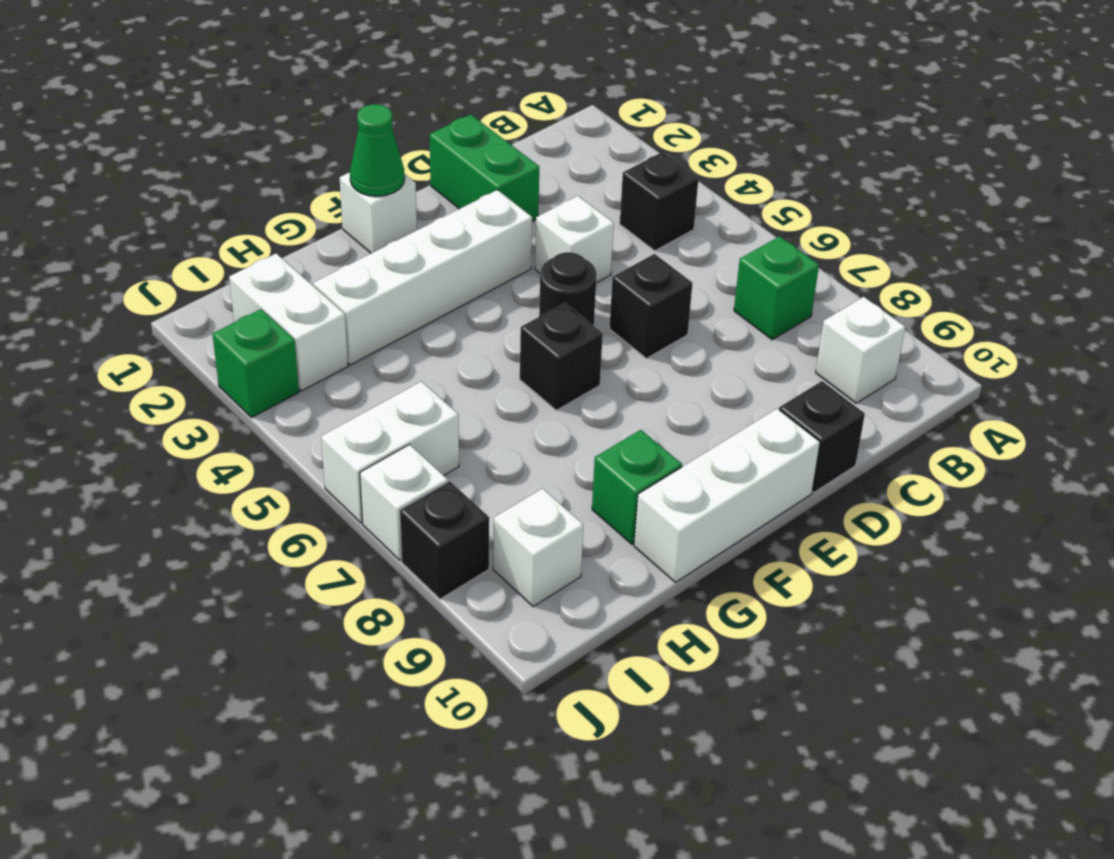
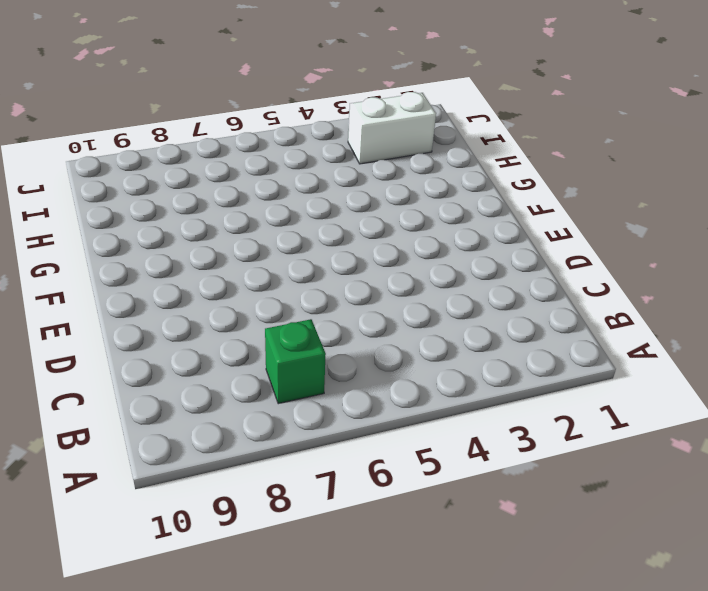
none -> black 1x1 brick [620,152,699,251]
none -> white 1x1 brick [816,297,905,403]
none -> green 1x2 brick [429,114,539,221]

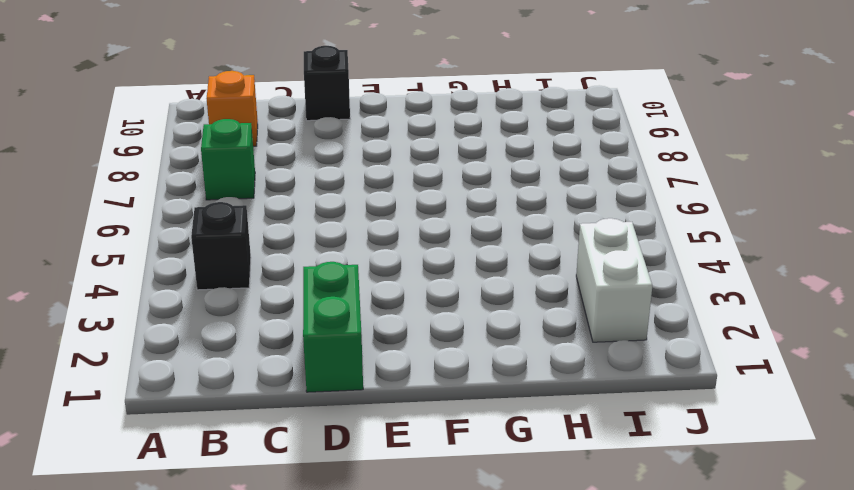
orange 1x1 brick [207,71,258,146] -> white 1x1 brick [816,297,905,403]
none -> white 1x1 brick [535,196,614,283]
none -> black 1x1 brick [609,254,692,358]
none -> white 1x4 brick [313,190,532,365]

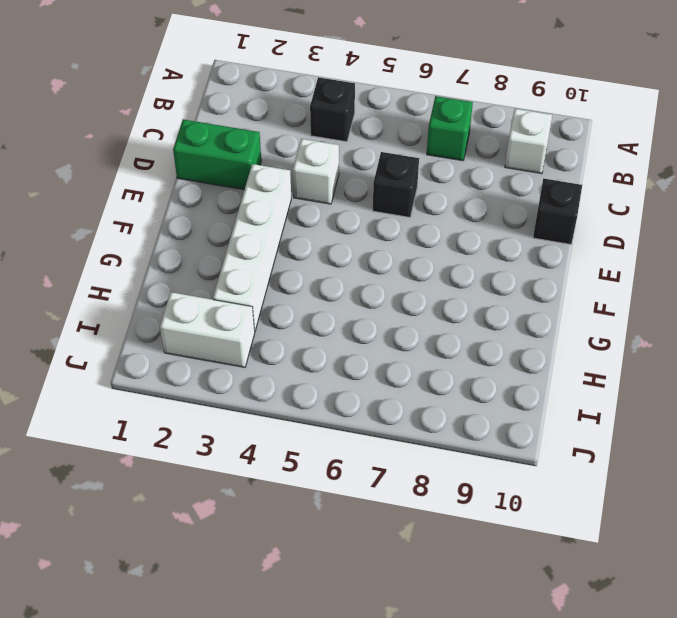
none -> black 1x1 round brick [539,252,597,326]
none -> white 1x3 brick [634,408,820,582]
none -> white 1x1 brick [340,172,417,253]

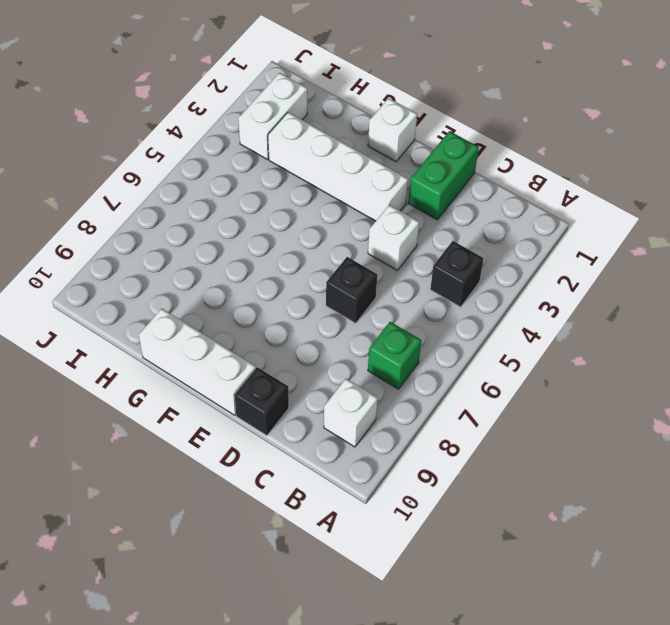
none -> black 1x1 round brick [539,252,597,326]
none -> black 1x1 brick [520,303,603,410]
none -> green 1x1 brick [592,430,682,544]

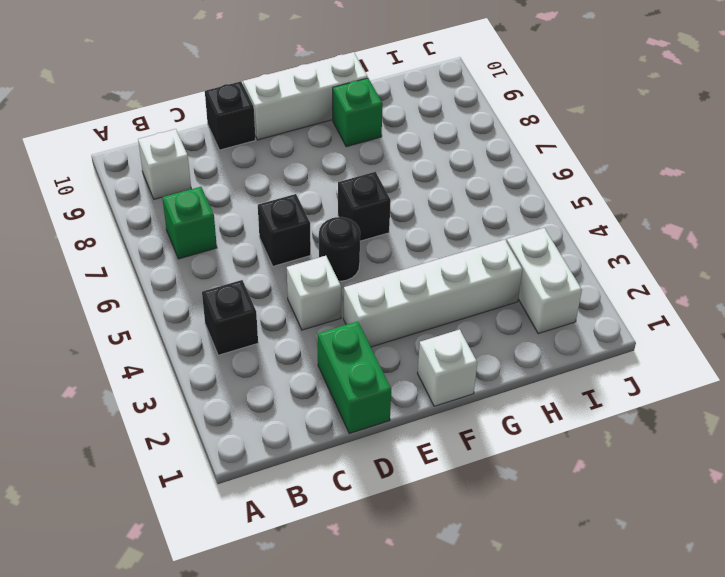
none -> white 1x2 brick [321,382,459,523]
none -> white 1x1 brick [493,489,583,607]
none -> green 1x1 brick [213,309,299,418]

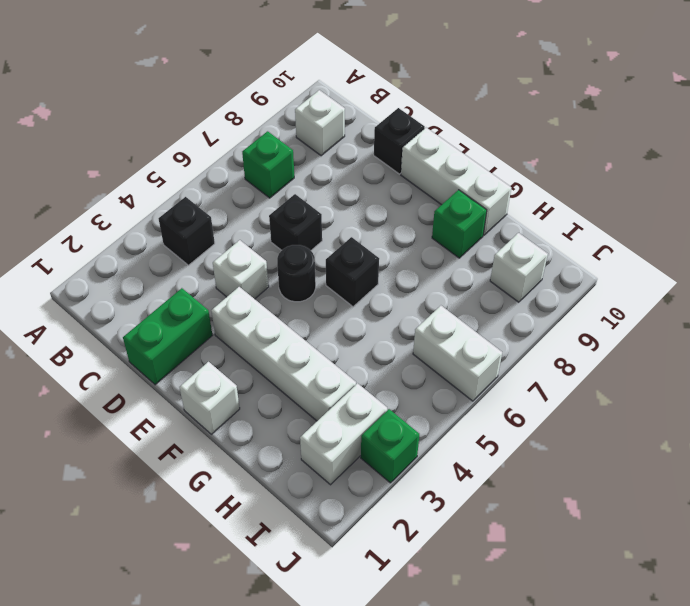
none -> white 1x1 brick [360,445,448,560]
none -> black 1x1 brick [400,481,489,599]
none -> green 1x1 cone [350,104,405,196]

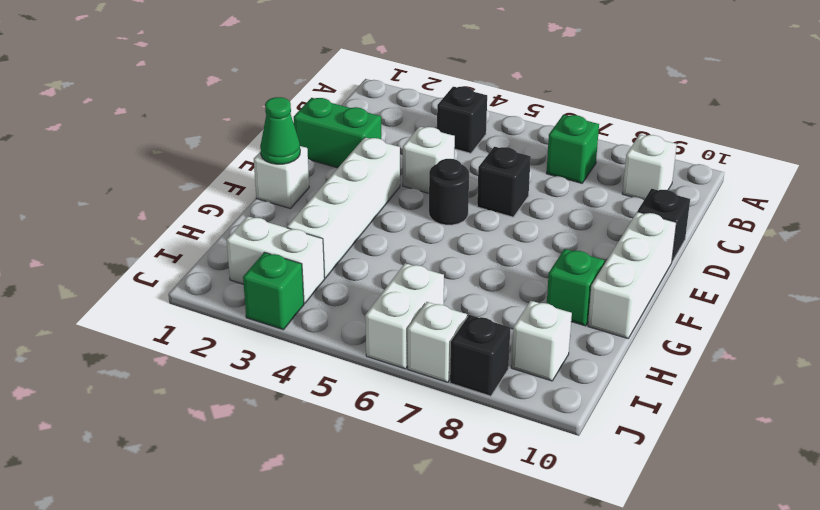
none -> black 1x1 brick [520,303,603,410]

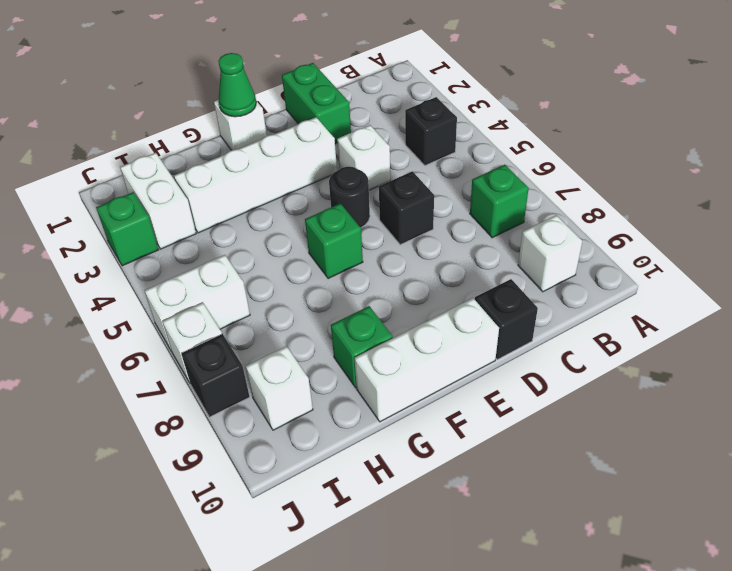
green 1x1 brick [305,203,363,279] -> black 1x1 brick [520,303,603,410]

